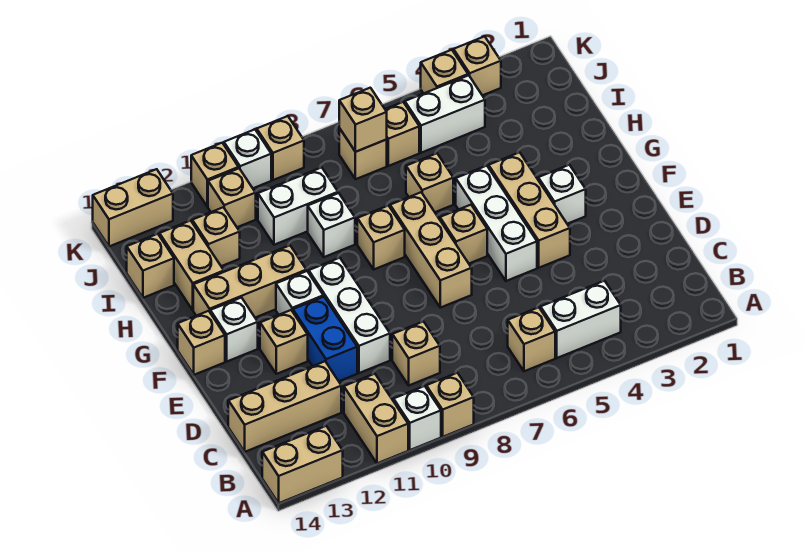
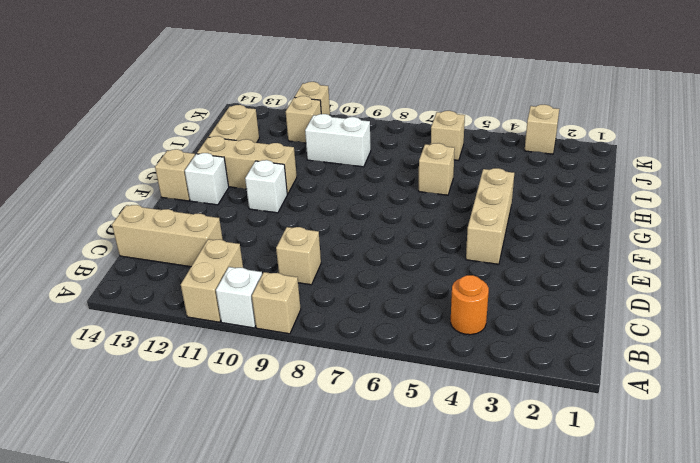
orange 1x1 round brick [451,275,489,335] -> white 1x2 brick [541,281,621,358]
none -> tan 1x2 brick [262,426,343,503]
none -> tan 1x1 brick [508,307,555,371]
none -> white 1x3 brick [309,258,390,373]
none -> blue 1x2 brick [293,297,357,381]

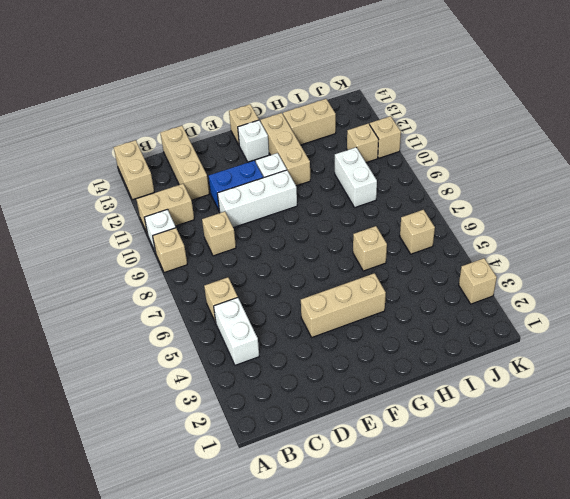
none -> white 1x3 brick [456,166,537,281]
none -> tan 1x3 brick [390,192,472,308]
none -> tan 1x1 brick [260,310,308,374]
none -> white 1x1 brick [538,165,586,224]

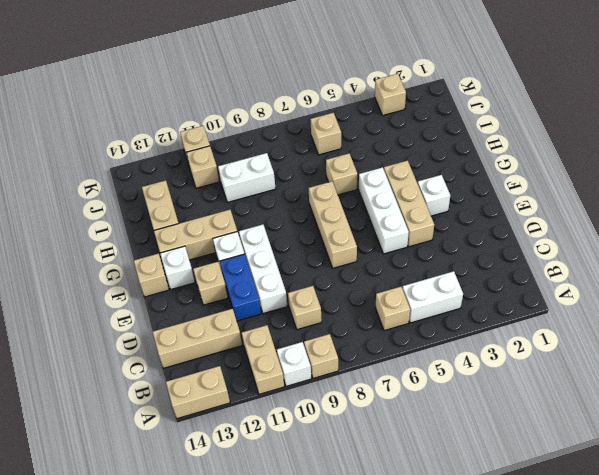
none -> tan 1x1 brick [440,205,487,263]
none -> tan 1x1 brick [357,206,405,269]
none -> white 1x1 brick [308,193,355,257]
none -> tan 1x1 brick [192,207,240,266]

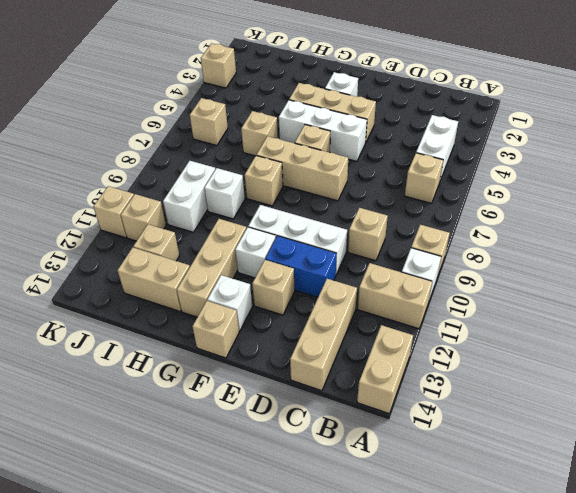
none -> tan 1x1 brick [127,234,174,298]
none -> white 1x2 brick [405,75,485,153]
none -> tan 1x1 brick [339,128,387,179]
none -> tan 1x1 brick [421,50,468,94]

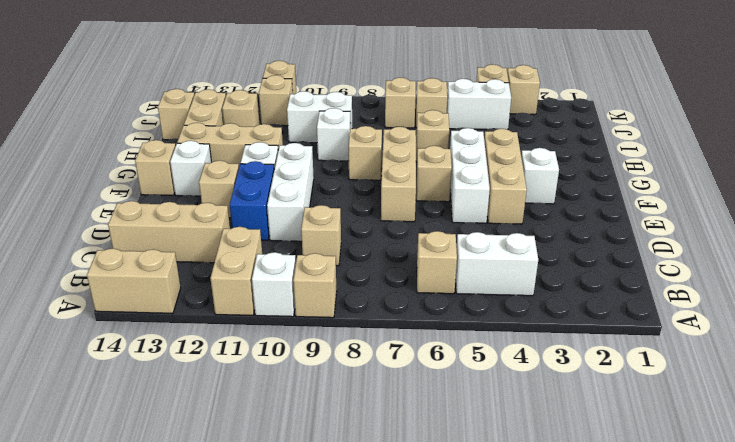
none -> tan 1x1 brick [257,116,304,180]
none -> white 1x1 brick [224,130,271,188]
none -> tan 1x2 brick [93,169,173,246]
none -> tan 1x1 brick [339,88,387,152]

